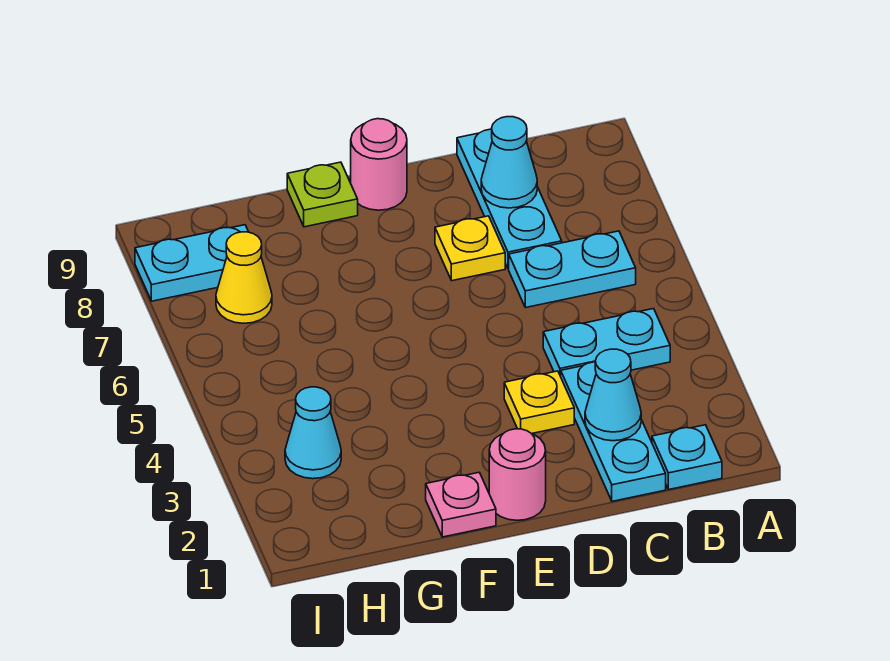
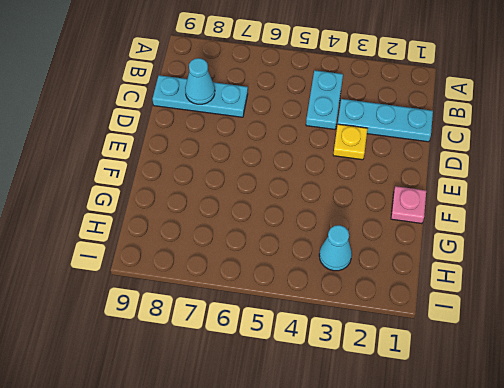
none -> cyan 1x1 plate [652,425,722,490]
none -> cyan 1x2 plate [509,231,636,308]
none -> yellow 1x1 plate [435,216,505,281]

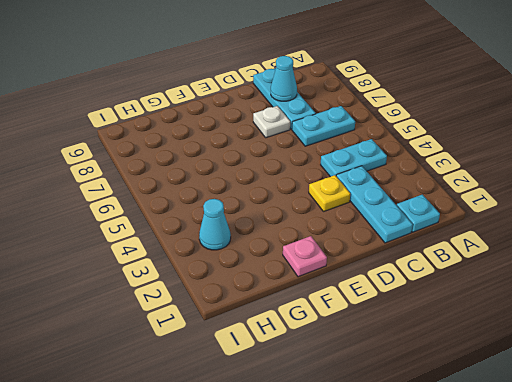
white 1x1 plate [253,106,290,138] -> yellow 1x1 plate [435,216,505,281]
none -> pink 1x1 round brick [489,429,546,520]
none -> pink 1x1 round brick [351,119,407,210]
none -> lime 1x1 plate [287,162,358,227]

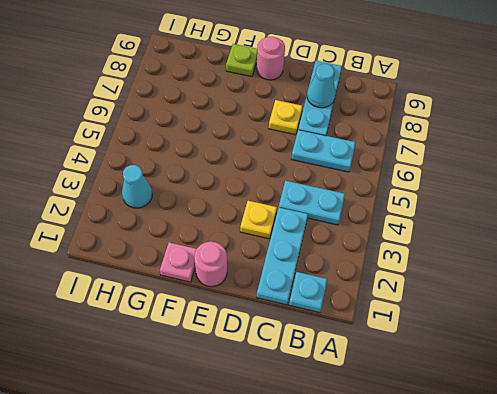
none -> yellow 1x1 cone [216,232,272,323]
none -> cyan 1x2 plate [135,225,248,301]
none -> cyan 1x1 cone [585,349,641,441]

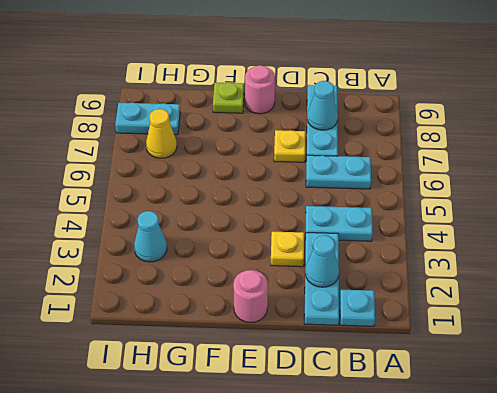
none -> pink 1x1 plate [426,473,496,537]

